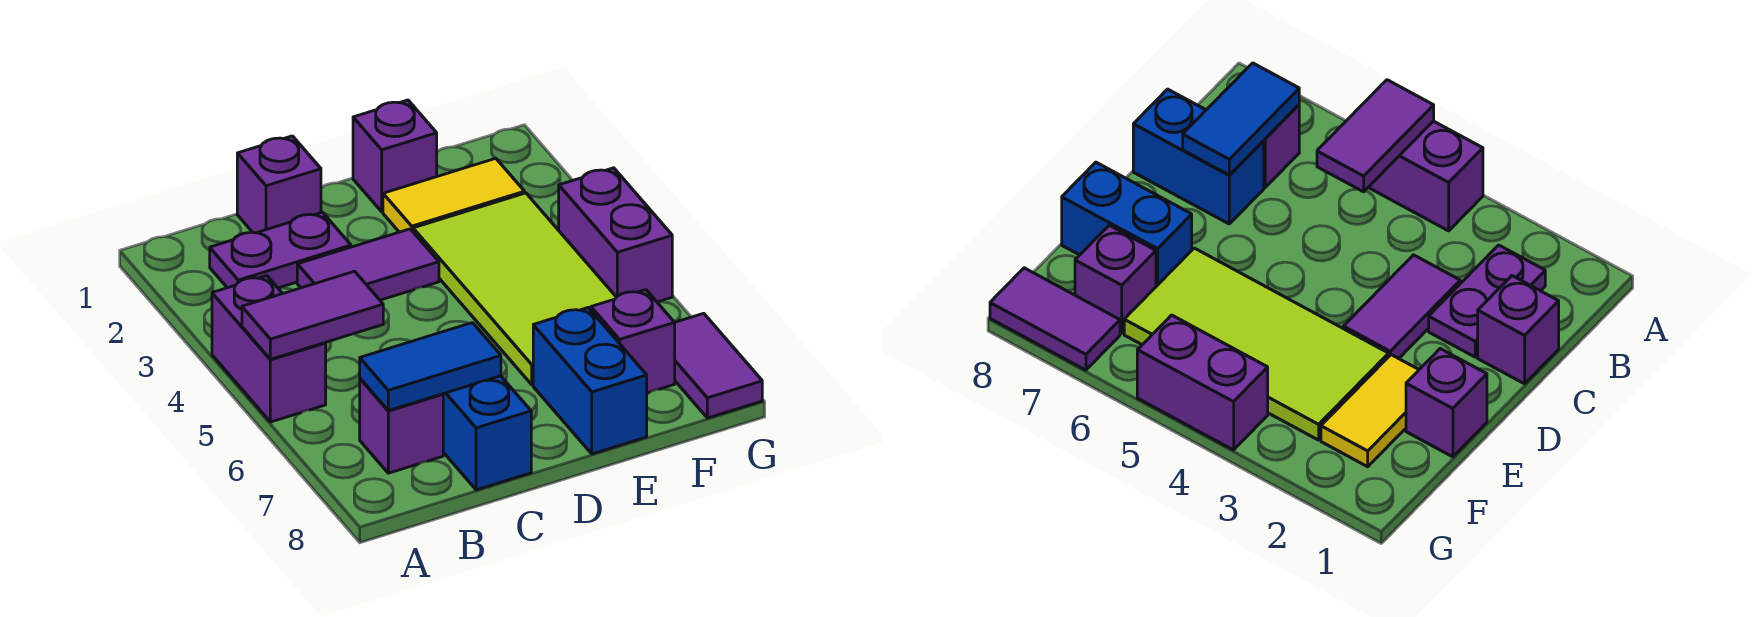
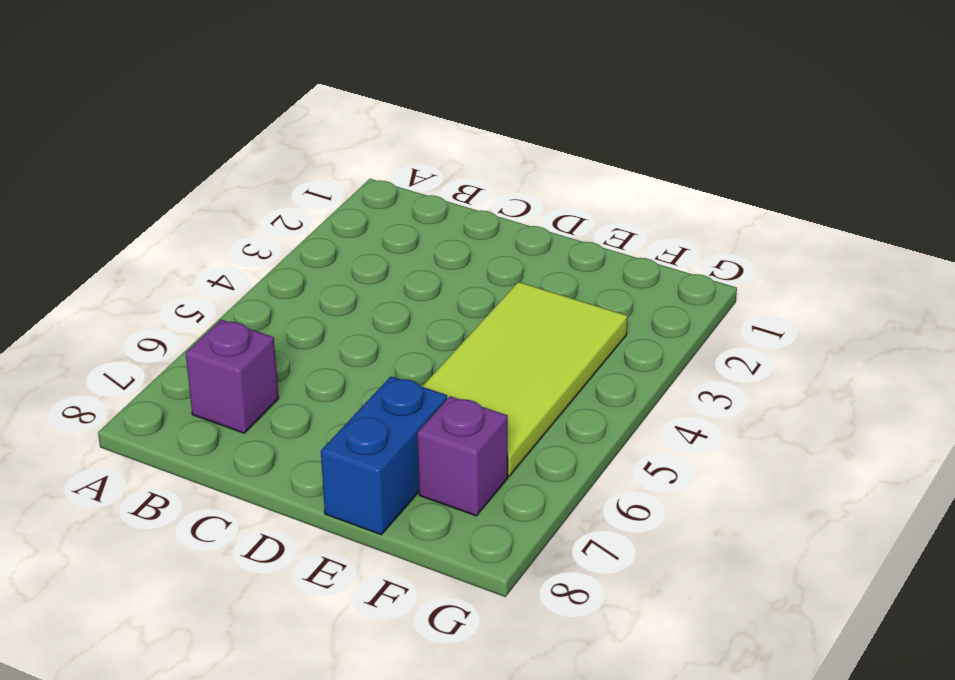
none -> purple 1x2 brick [212,276,326,422]
none -> purple 1x2 plate [210,212,351,288]
none -> purple 1x1 brick [237,136,321,233]

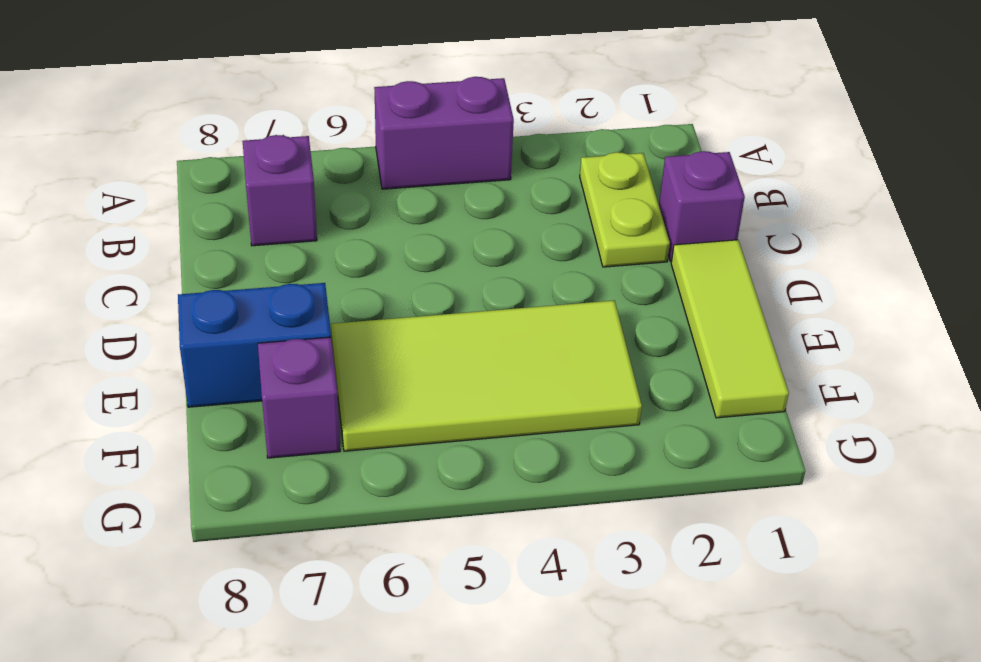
lime 1x2 plate [580,152,670,267] -> purple 1x2 plate [210,212,351,288]
lime 1x3 tile [671,240,789,418] -> purple 1x1 brick [353,100,437,212]
none -> purple 1x2 tile [297,229,439,300]
none -> blue 1x2 brick [443,376,531,490]
none -> yellow 1x2 tile [383,158,525,232]

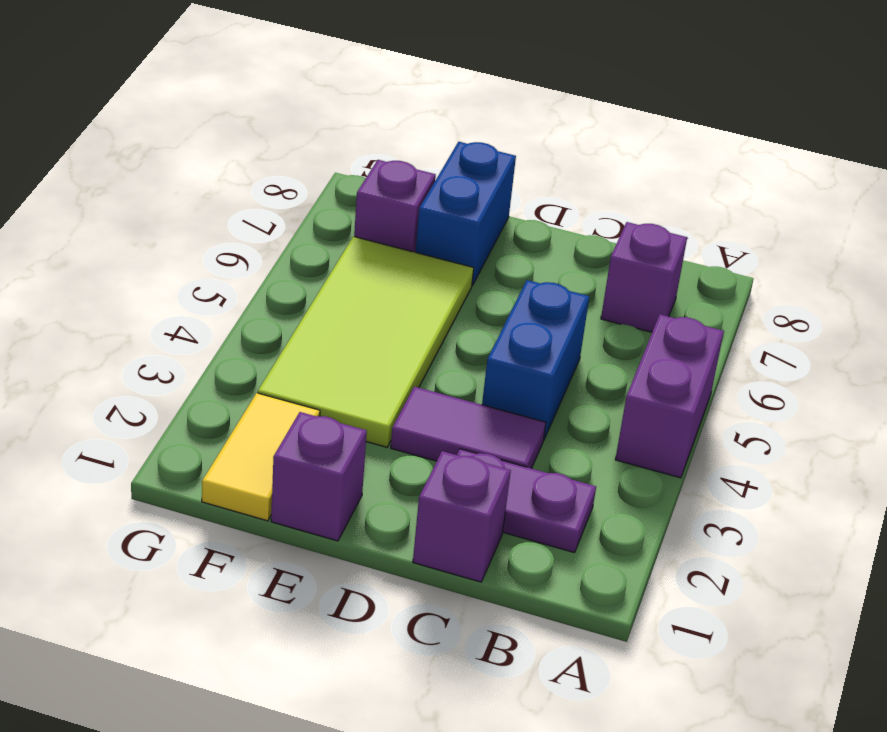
blue 1x2 brick [482,280,589,440] -> blue 1x2 brick moved to [443,376,531,490]
yellow 1x2 tile [202,393,320,521] -> yellow 1x2 tile turned to [383,158,525,232]
none -> purple 1x2 brick [559,168,672,302]
none -> purple 1x2 tile [675,313,762,418]
none -> purple 1x2 tile [242,271,383,359]

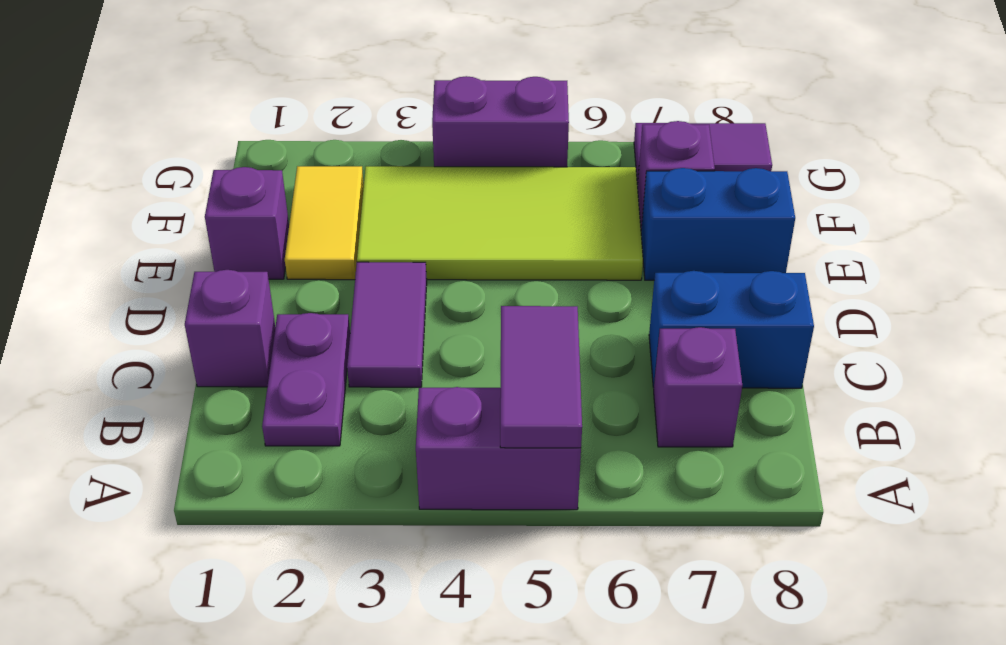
none -> blue 1x2 tile [360,323,501,411]

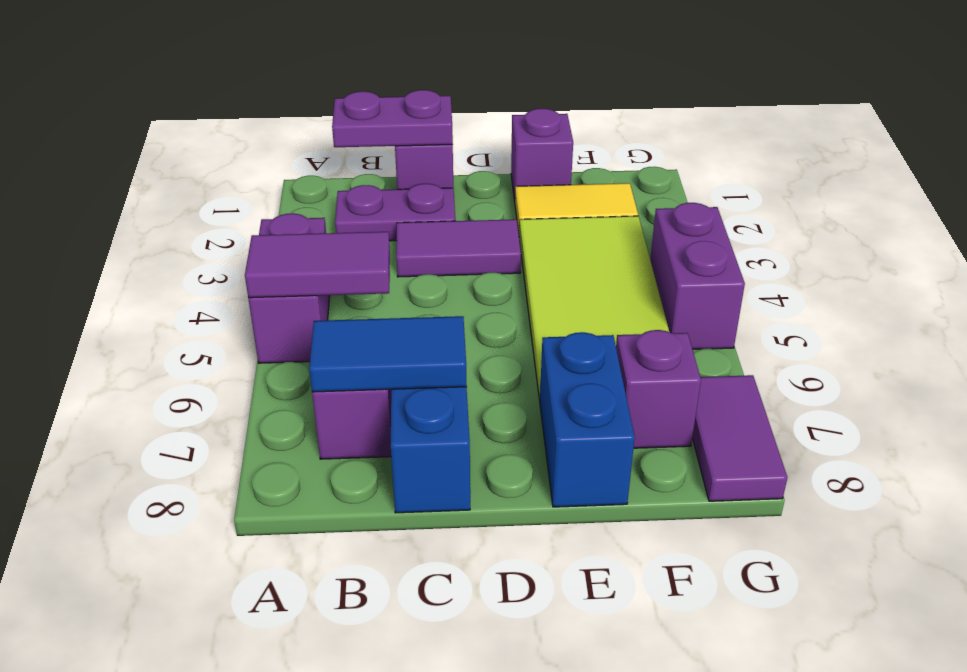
purple 1x2 plate [332,90,453,147] -> none

